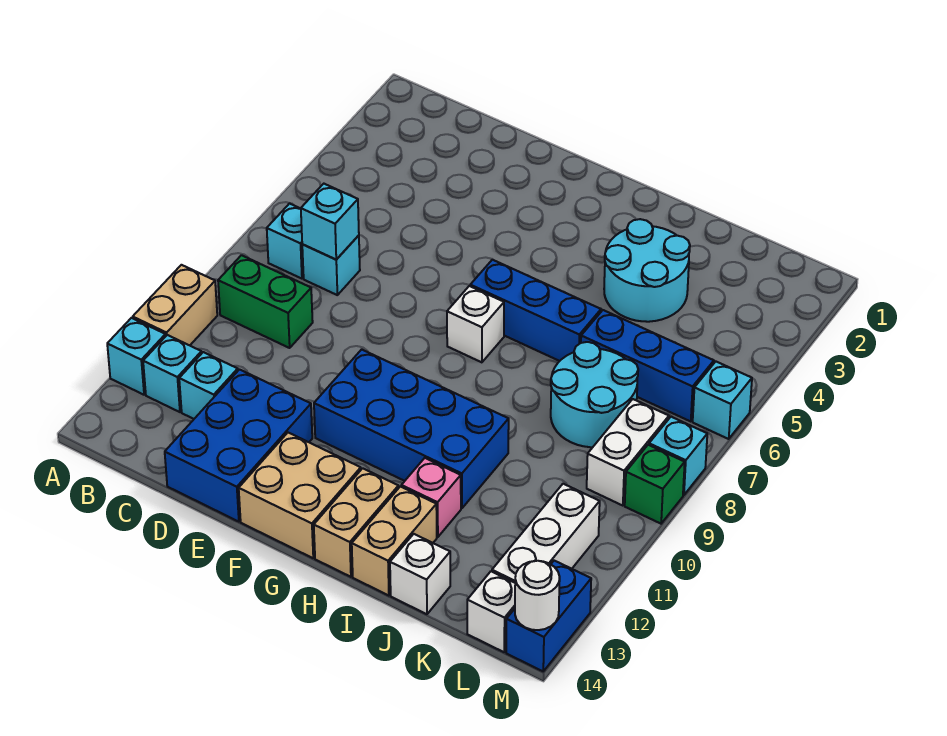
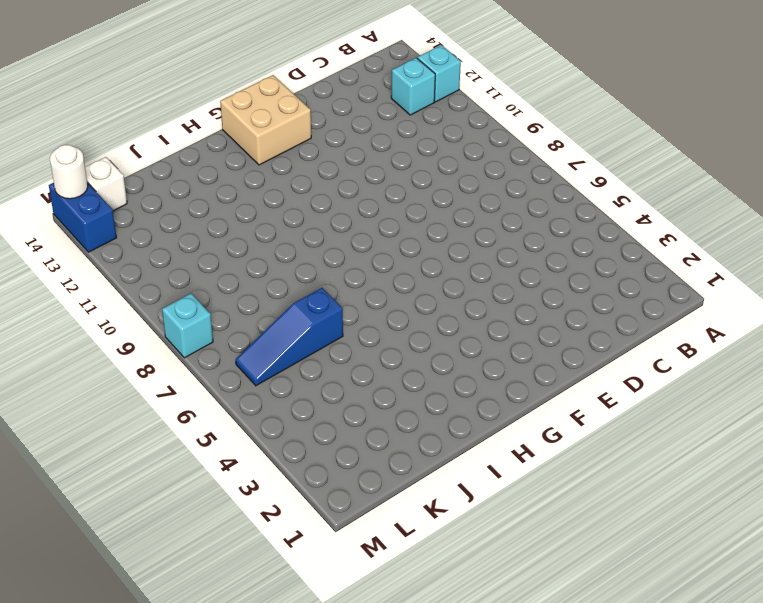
blue 1x3 slope [236,288,343,386] -> blue 1x3 brick [581,310,714,421]
none -> tan 1x2 brick [133,265,217,345]
none -> cyan 1x1 brick [267,204,304,279]
none -> green 1x2 brick [218,255,313,348]

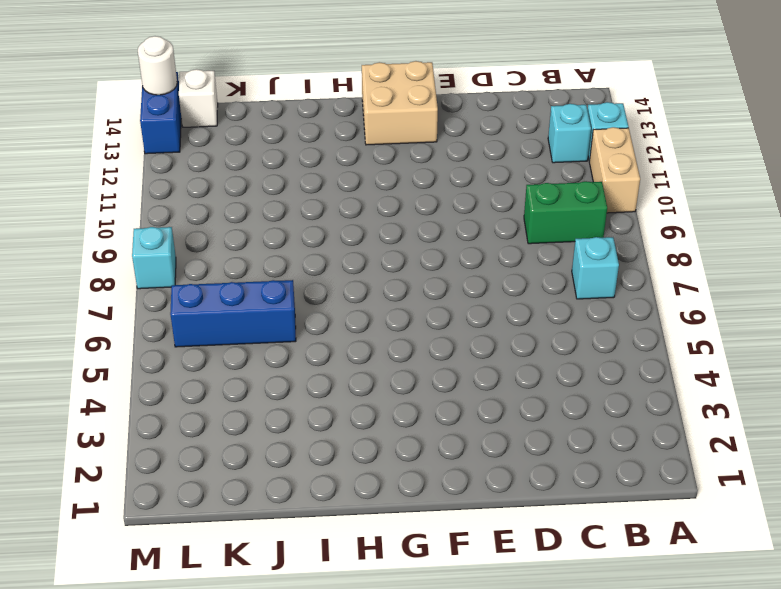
none -> cyan 1x1 brick [302,235,360,295]
none -> cyan 1x1 brick [179,352,238,419]
none -> blue 2x3 brick [165,370,312,522]

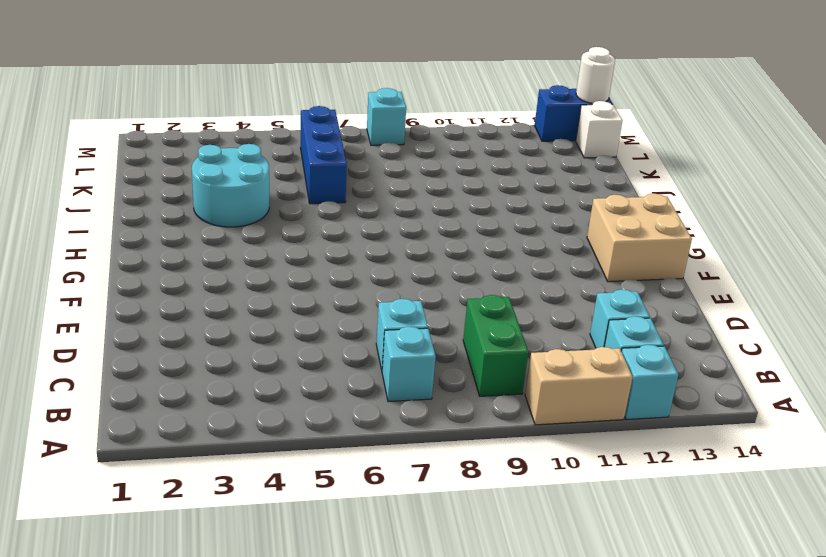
none -> blue 2x3 brick [165,370,312,522]
none -> blue 2x4 brick [314,349,509,508]
none -> blue 1x3 brick [470,260,601,361]

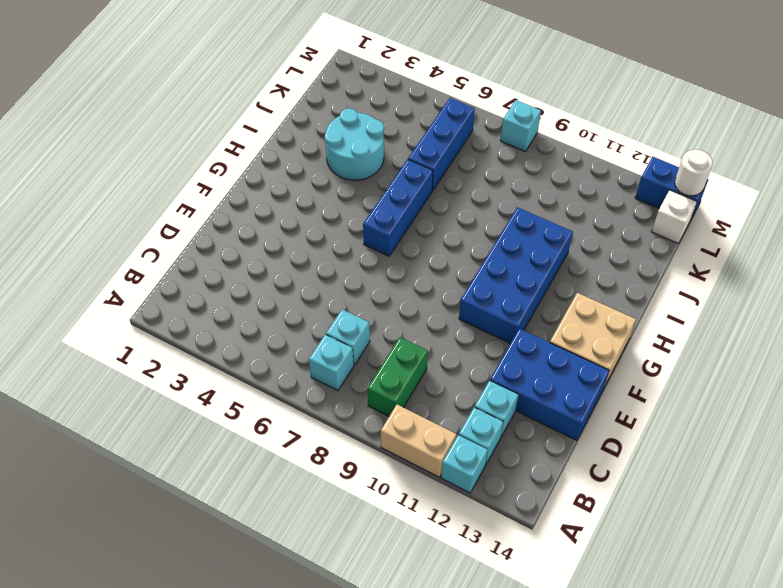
none -> white 1x1 brick [447,286,504,362]
none -> tan 1x2 brick [314,468,398,577]
none -> pink 1x1 brick [401,458,461,537]

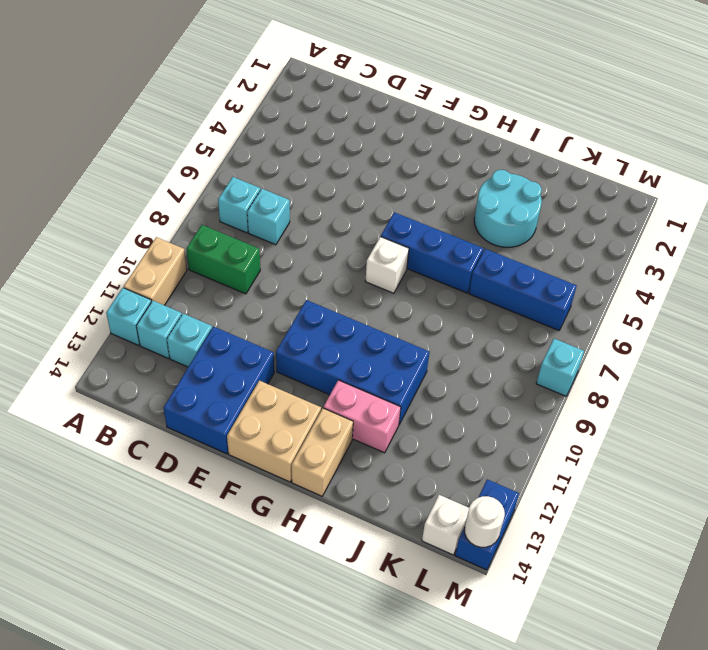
pink 1x2 brick [323,380,401,453] -> pink 1x1 brick [401,458,461,537]
none -> tan 1x2 brick [352,486,437,596]
none -> cyan 2x2 round brick [551,342,638,447]
none -> white 1x1 brick [390,534,450,614]

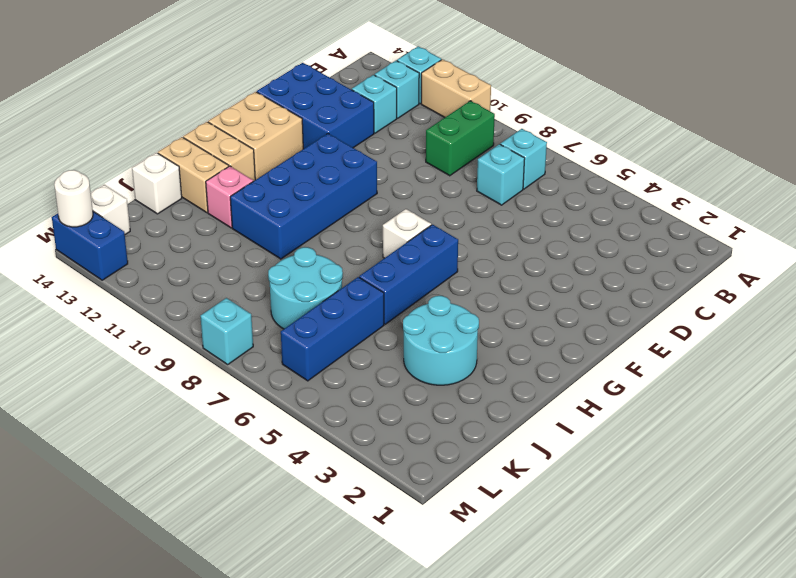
none -> white 1x2 brick [587,399,669,506]
none -> white 1x3 brick [492,484,600,583]
none -> cyan 1x1 brick [693,362,752,439]

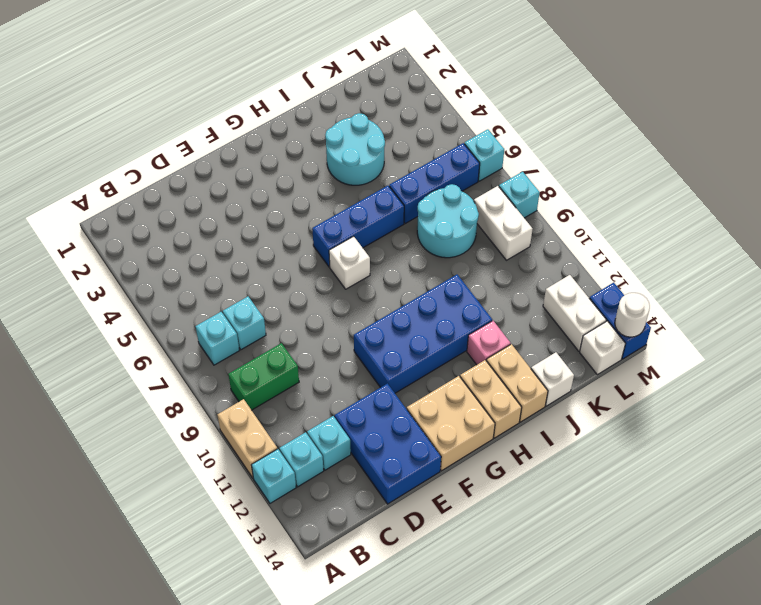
white 1x2 brick [543,275,606,351] -> white 1x3 brick [492,484,600,583]
none -> green 1x1 brick [625,445,685,524]
none -> cyan 1x1 brick [301,184,359,259]

